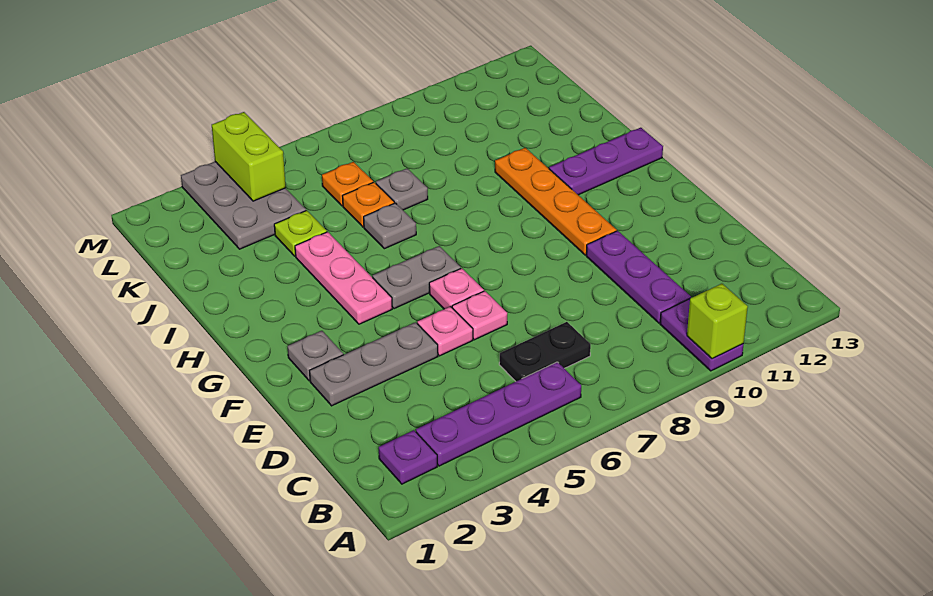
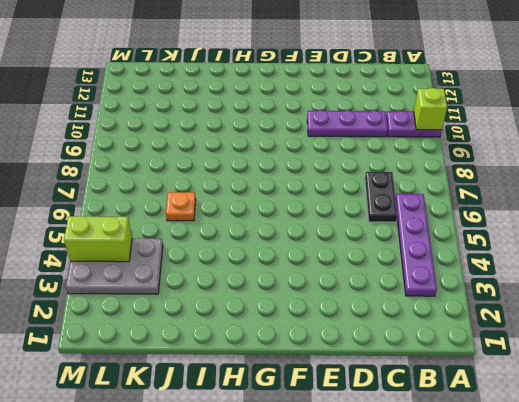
none -> purple 1x1 plate [379,430,437,484]
none -> grey 1x3 plate [310,322,438,406]
none -> pink 1x1 plate [417,307,473,356]

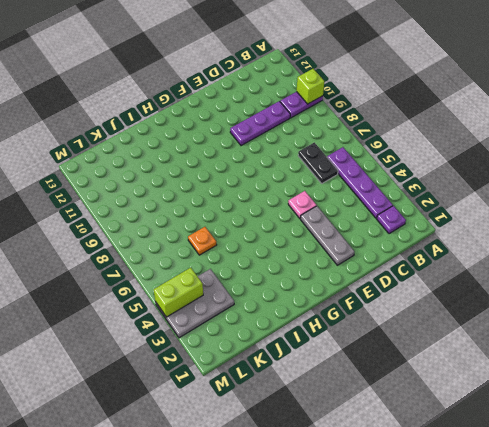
none -> pink 1x1 plate [452,291,507,340]
none -> grey 1x1 plate [288,331,343,381]
none -> pink 1x1 plate [429,268,484,309]

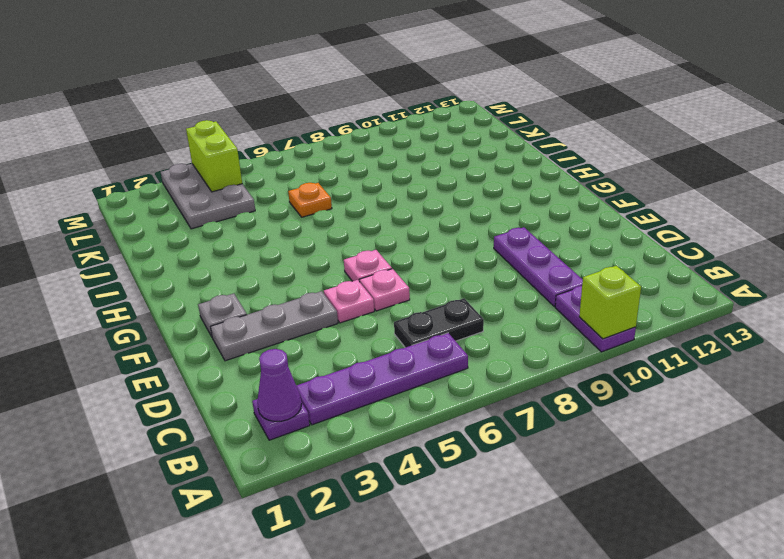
purple 1x1 cone [257,349,301,421] -> none
none -> orange 1x4 plate [495,148,617,255]
none -> pink 1x3 plate [295,232,392,324]
none -> grey 1x2 plate [372,246,461,309]

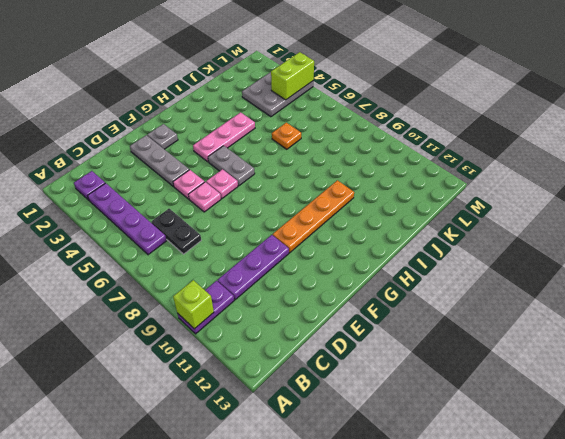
none -> purple 1x3 plate [549,128,663,195]
none -> grey 1x1 plate [364,203,416,249]
none -> lime 1x1 plate [274,210,327,256]

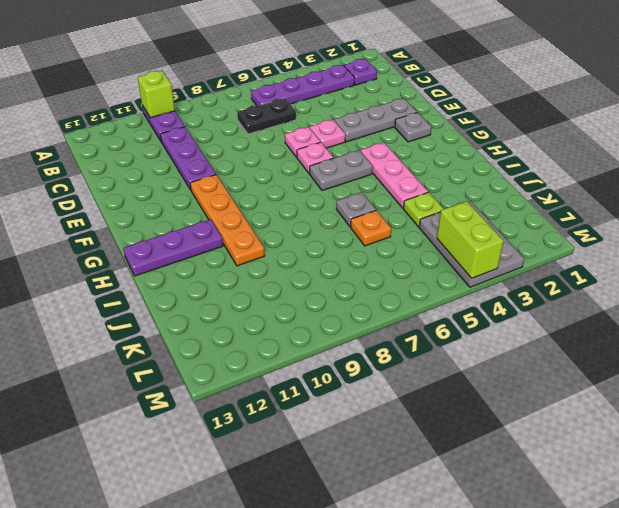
none -> grey 1x1 plate [376,169,428,210]
none -> orange 1x1 plate [322,162,373,206]

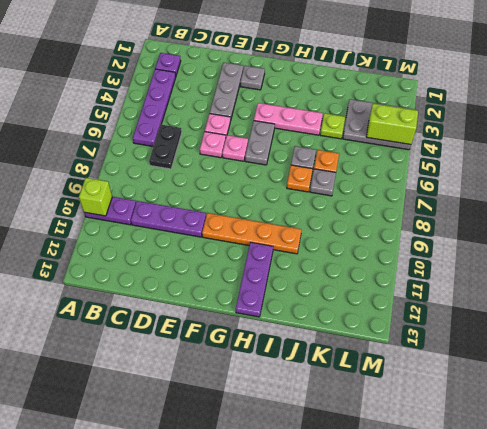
orange 1x1 plate [287,165,313,192] -> orange 1x1 plate moved to [322,162,373,206]

